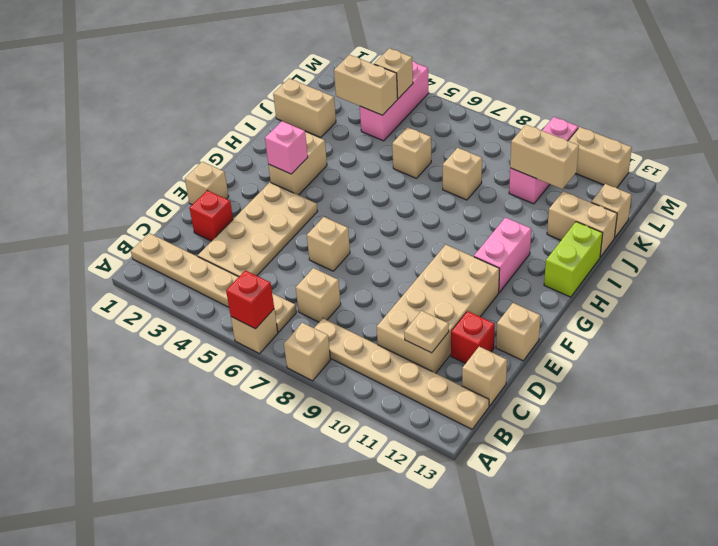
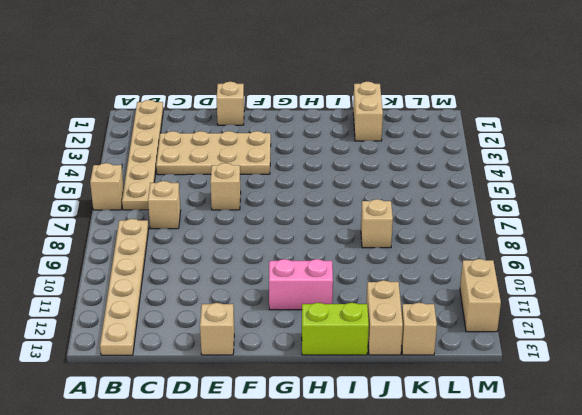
none -> tan 1x1 brick [284,323,331,381]
none -> tan 2x4 brick [377,245,500,373]
none -> tan 1x1 brick [462,347,507,406]
none -> red 1x1 brick [190,190,233,241]

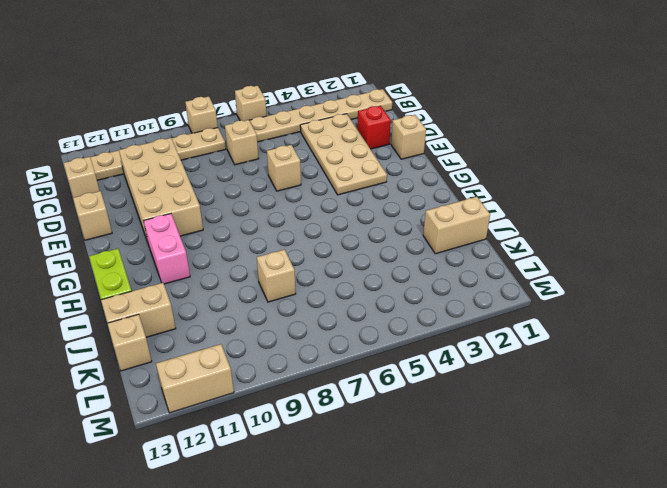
none -> red 1x1 brick [451,311,495,363]
none -> tan 1x2 brick [268,132,327,195]
none -> tan 1x1 brick [392,127,431,178]
none -> pink 1x3 brick [360,61,429,141]

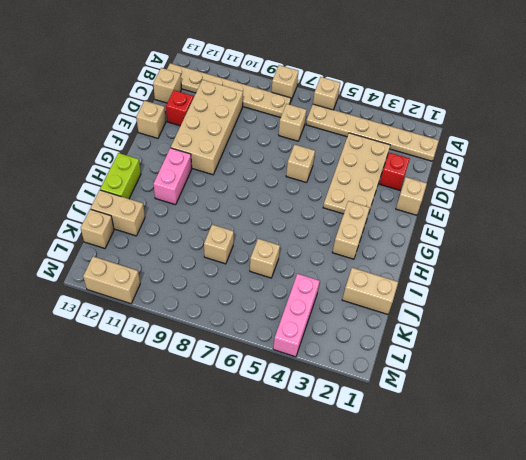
none -> pink 1x3 brick [509,117,578,204]
none -> red 1x1 brick [226,270,274,329]
none -> tan 1x1 plate [404,311,449,353]
none -> pink 1x1 brick [265,121,308,174]

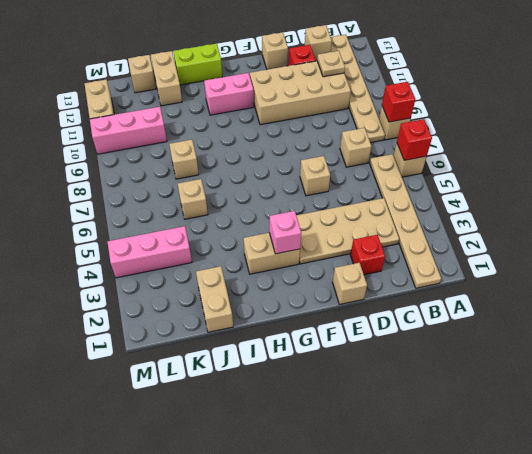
red 1x1 brick [382,82,415,122] -> none
none -> tan 1x2 brick [334,55,398,115]
none -> tan 1x2 brick [510,125,579,189]
none -> tan 1x1 brick [374,48,413,99]

